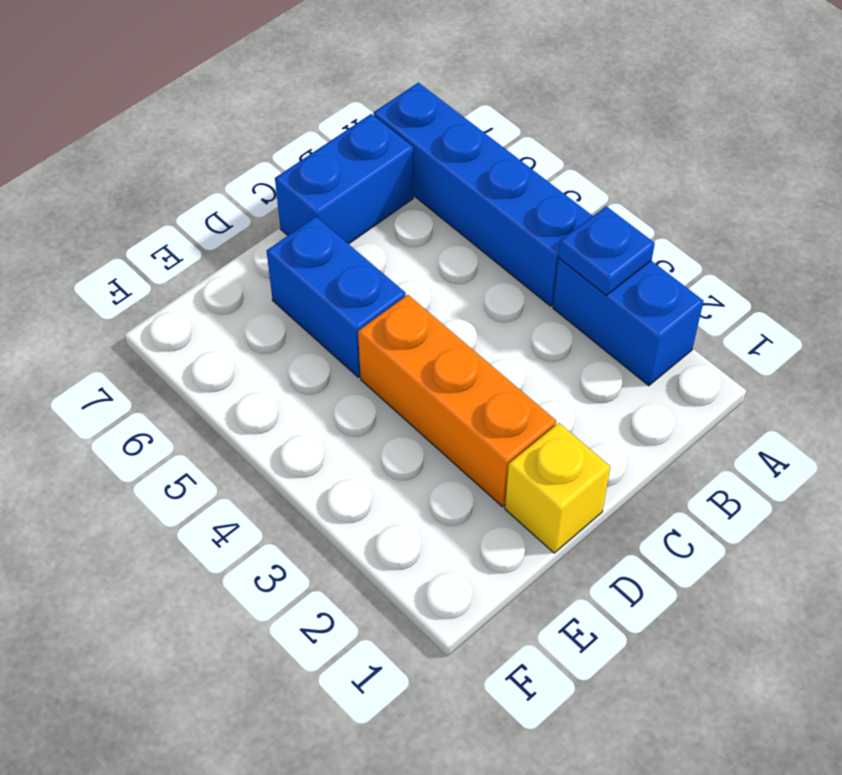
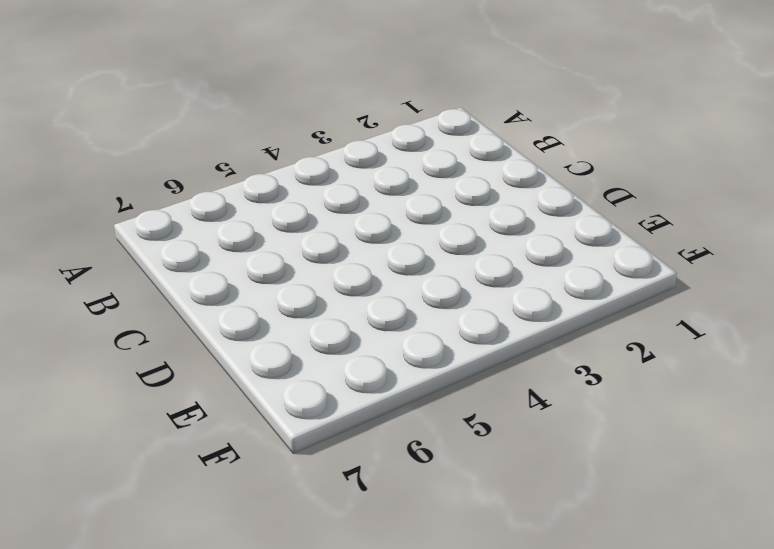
none -> blue 1x2 brick [553,259,704,386]
none -> blue 1x4 brick [374,83,592,306]

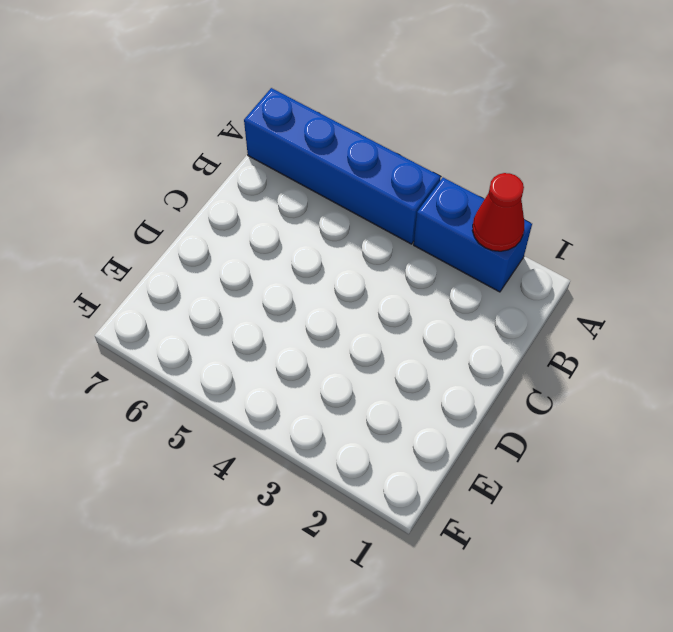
red 1x1 cone [472,173,524,251] -> none
none -> blue 1x2 brick [275,114,413,244]
none -> yellow 1x1 brick [505,423,610,553]

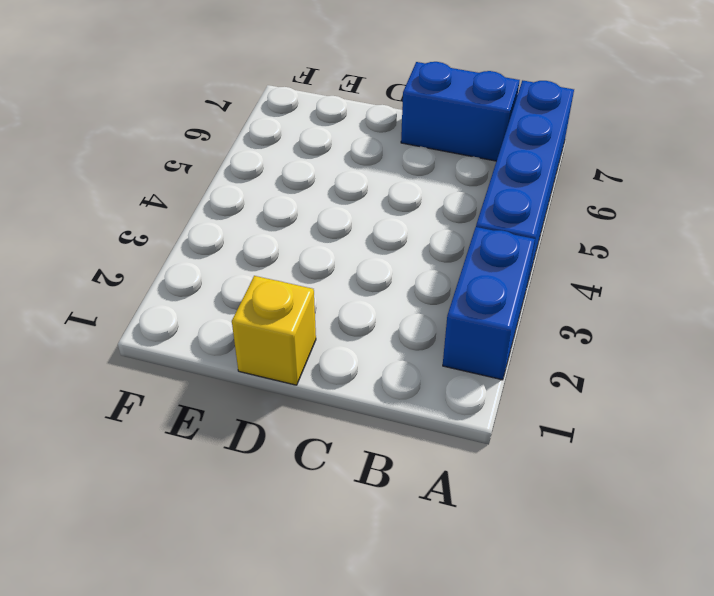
none -> orange 1x3 brick [358,295,556,507]
none -> blue 1x2 brick [267,217,406,377]

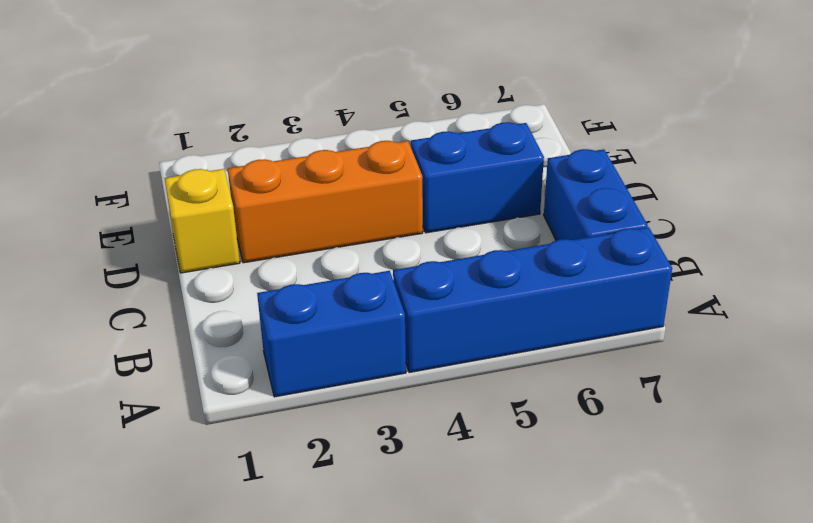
none -> blue 1x1 plate [559,206,655,295]

